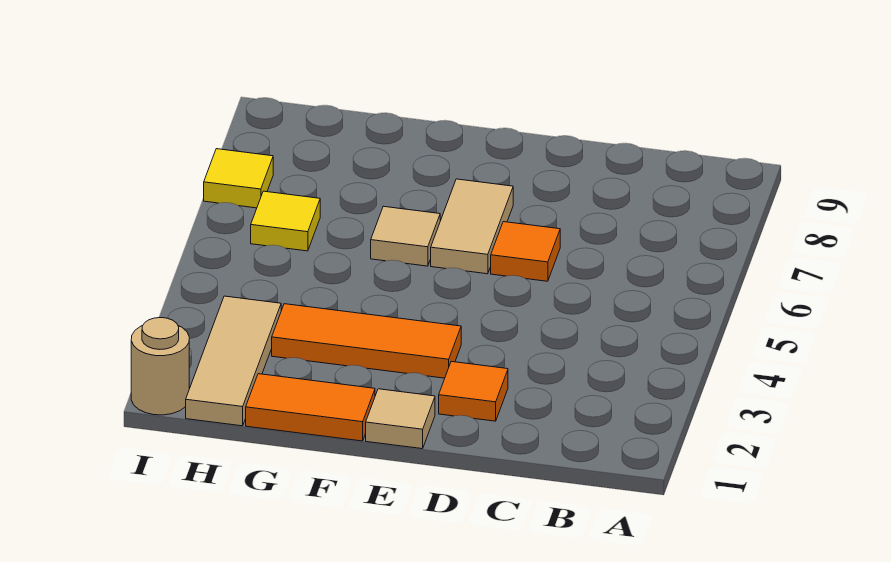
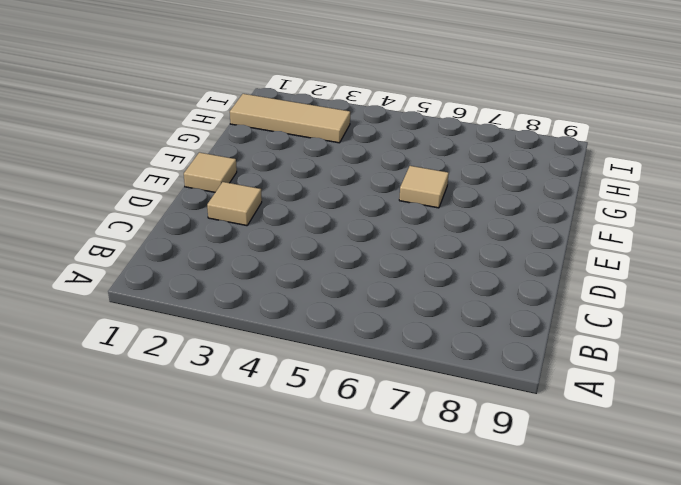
tan 1x1 tile [207,182,262,226] -> orange 1x1 tile [439,362,508,421]
none -> orange 1x1 tile [491,222,560,281]
none -> orange 1x3 tile [272,304,461,378]

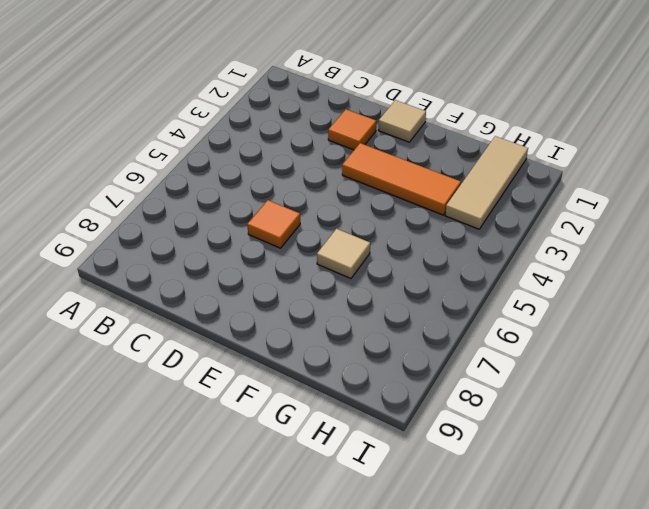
none -> tan 1x2 tile [431,179,513,274]
none -> orange 1x2 tile [246,374,375,441]

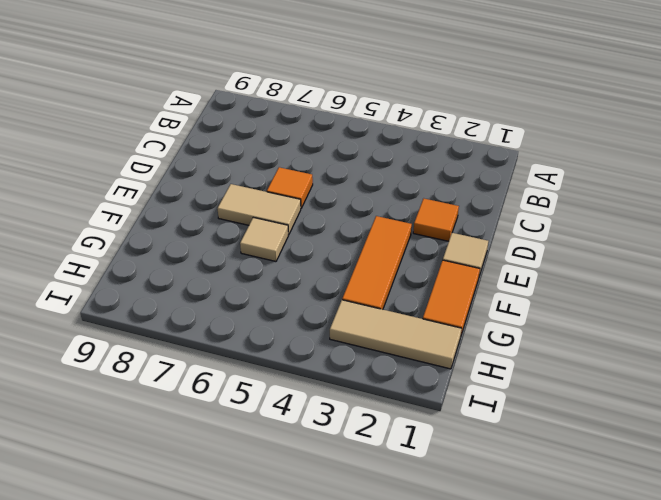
none -> yellow 1x1 tile [251,191,320,251]
none -> tan 1x1 round brick [131,318,189,415]

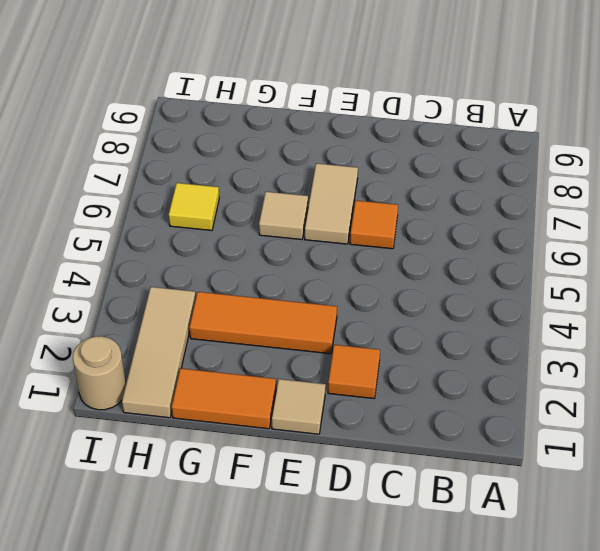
none -> yellow 1x1 tile [204,149,273,208]

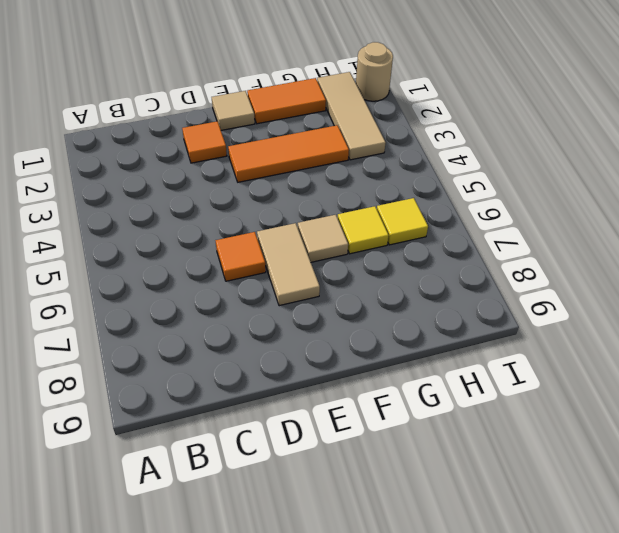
yellow 1x1 tile [338,206,389,254] -> yellow 1x1 tile moved to [204,149,273,208]

